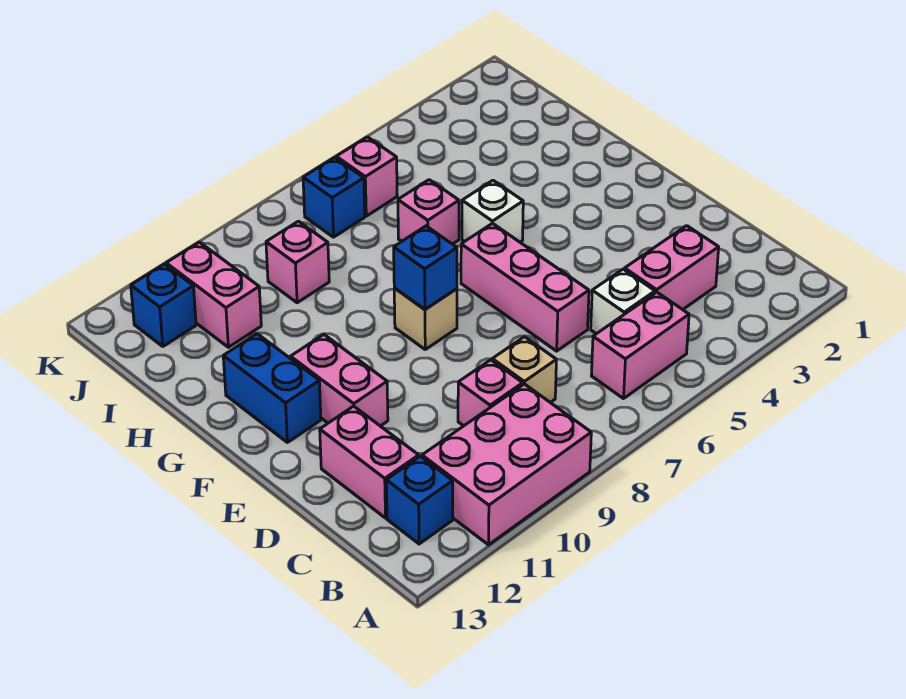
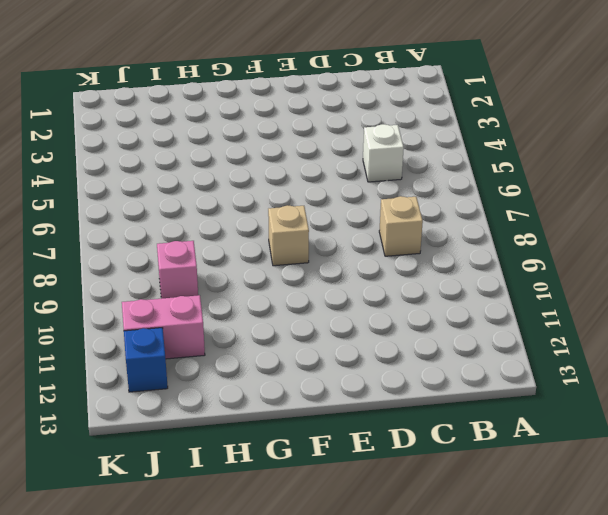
none -> pink 2x3 brick [422,384,591,545]
none -> pink 1x2 brick [591,292,689,399]
none -> blue 1x1 brick [386,456,453,544]

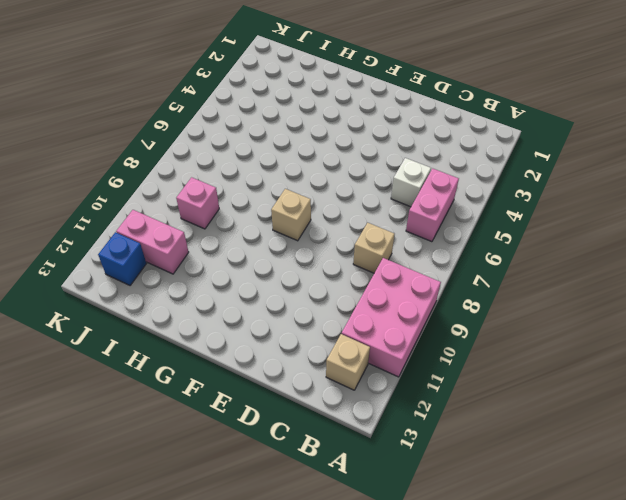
tan 1x1 brick [326,334,370,390] -> blue 1x1 brick [386,456,453,544]
none -> pink 1x2 brick [625,226,719,310]
none -> pink 1x1 brick [458,360,523,426]
none -> pink 1x2 brick [320,406,419,518]

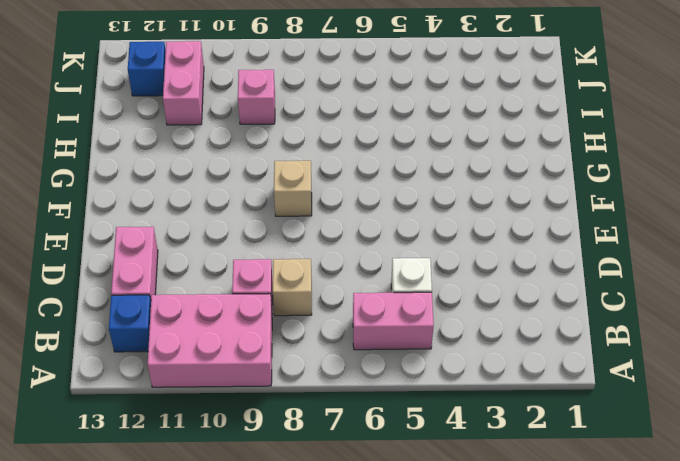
none -> pink 1x2 brick [625,226,719,310]
none -> pink 1x3 brick [461,223,589,351]
none -> pink 1x2 brick [291,335,388,426]

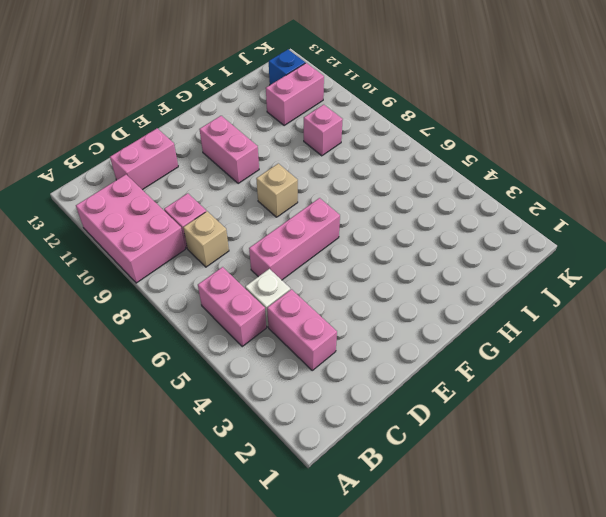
pink 1x2 brick [200,116,259,184] -> pink 1x2 brick turned to [291,335,388,426]
none -> blue 1x1 brick [386,456,453,544]
none -> blue 1x2 brick [223,334,321,442]
none -> white 1x1 brick [462,180,523,242]

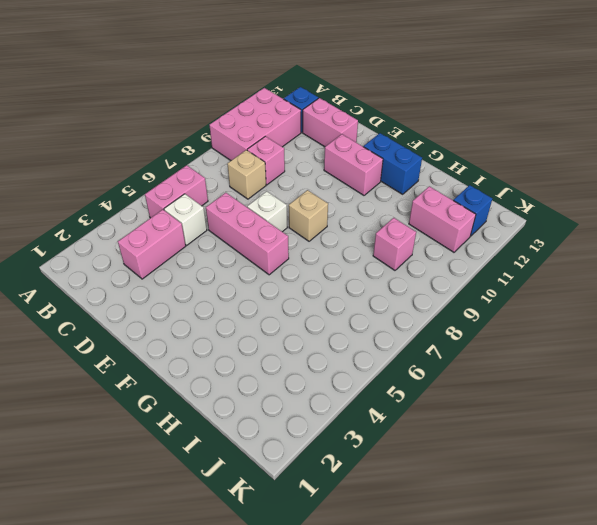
white 1x1 brick [247,191,287,232] -> white 1x1 brick moved to [462,180,523,242]
none -> pink 1x1 brick [398,180,459,244]
none -> pink 1x1 brick [336,137,397,216]
none -> blue 1x1 brick [303,157,365,237]

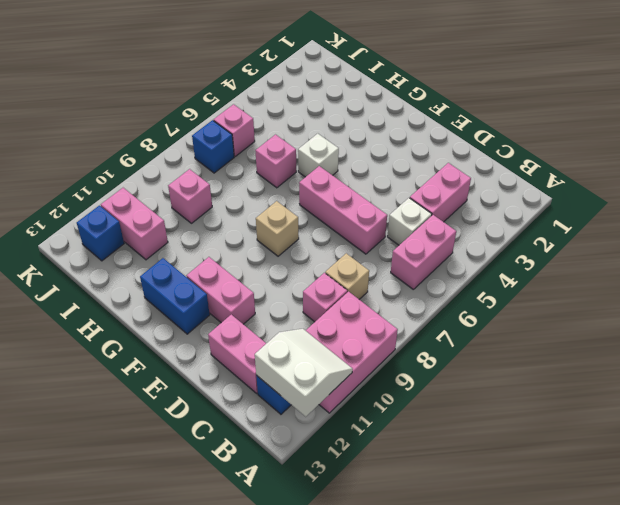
white 2x2 slope [255,329,353,417] -> none
none -> blue 1x1 brick [394,226,457,309]

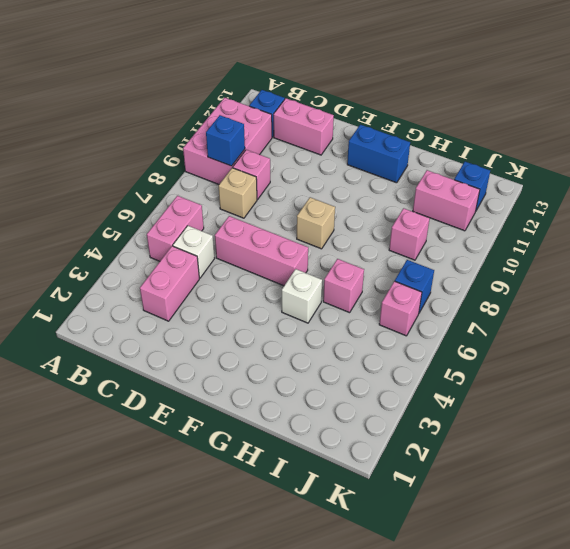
blue 1x1 brick [206,115,245,166] -> blue 1x1 brick moved to [394,226,457,309]
none -> pink 1x2 brick [291,335,388,426]

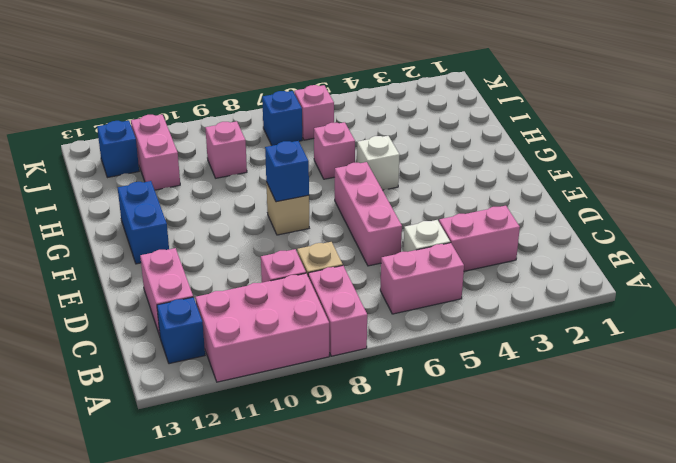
pink 1x2 brick [308,266,367,356] -> pink 1x2 brick moved to [291,335,388,426]

